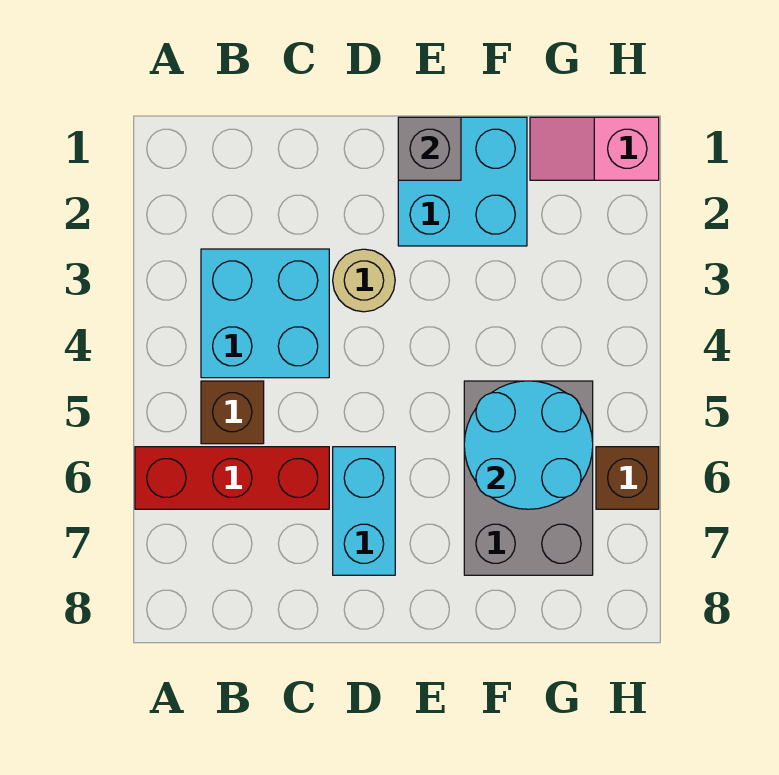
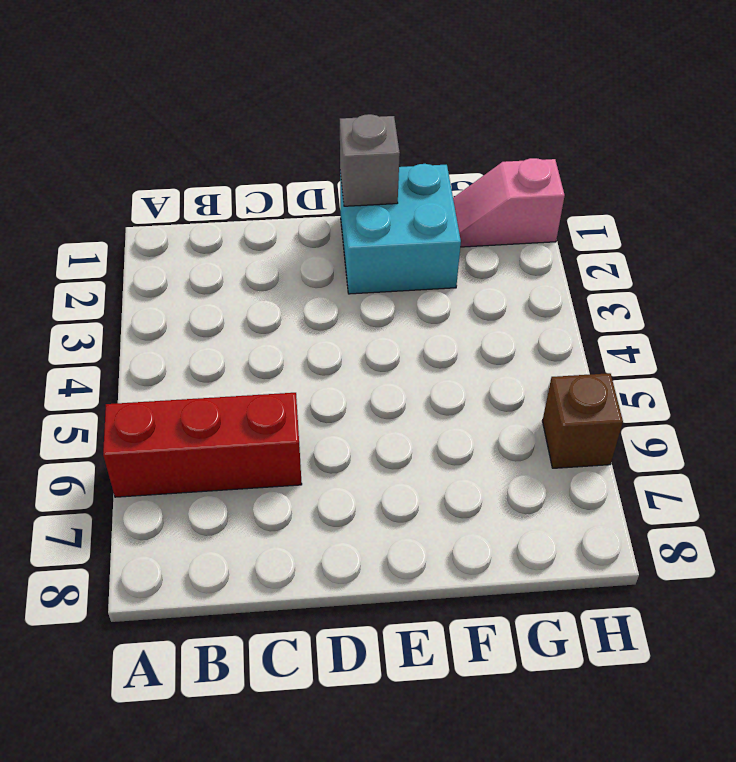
none -> cyan 2x2 brick [201,249,329,378]
none -> brown 1x1 brick [201,381,264,444]

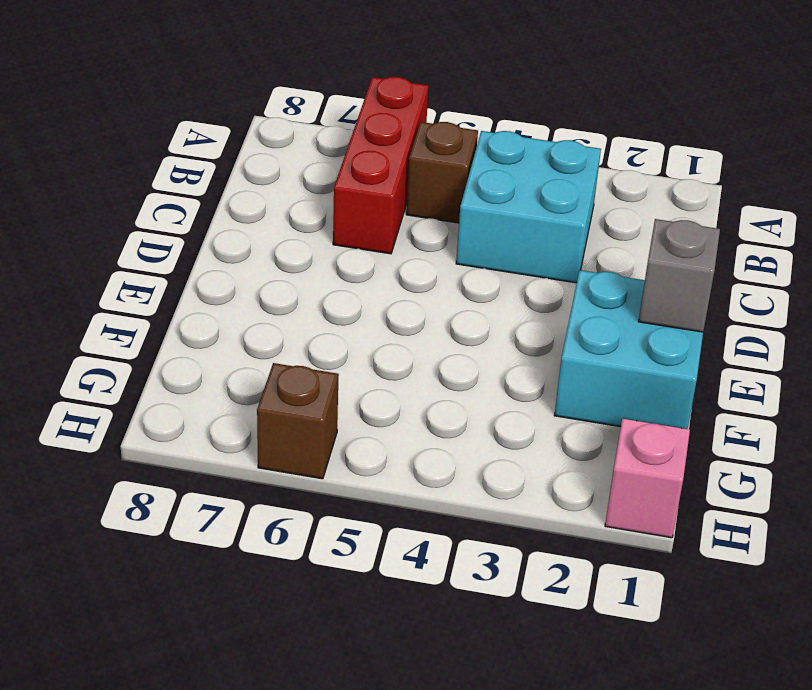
none -> tan 1x1 round brick [333,249,395,312]
none -> cyan 1x2 brick [333,447,395,575]

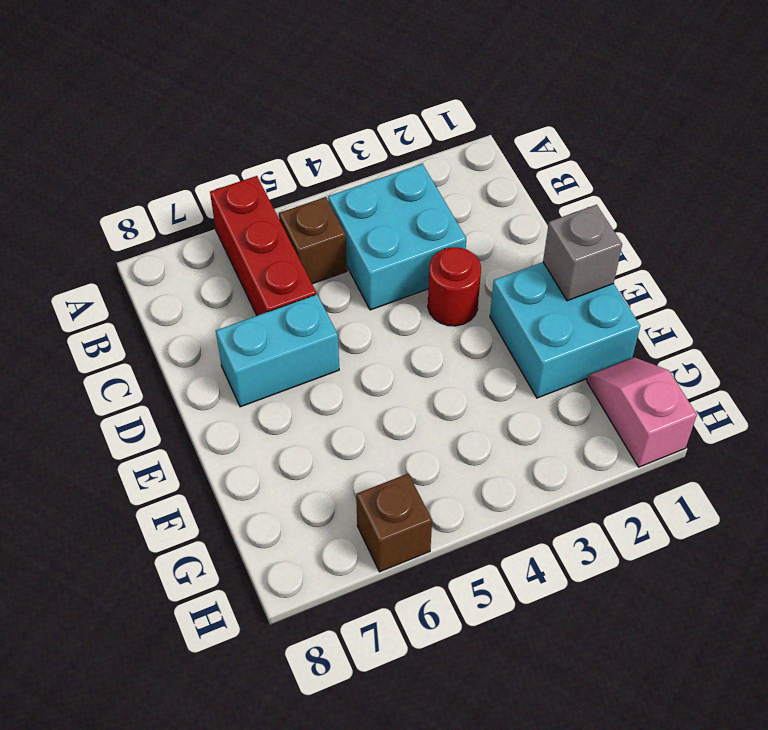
red 1x1 round brick [428,247,481,326] -> tan 1x1 round brick [333,249,395,312]
none -> grey 2x3 brick [464,381,593,575]
none -> cyan 2x2 round brick [464,381,593,509]

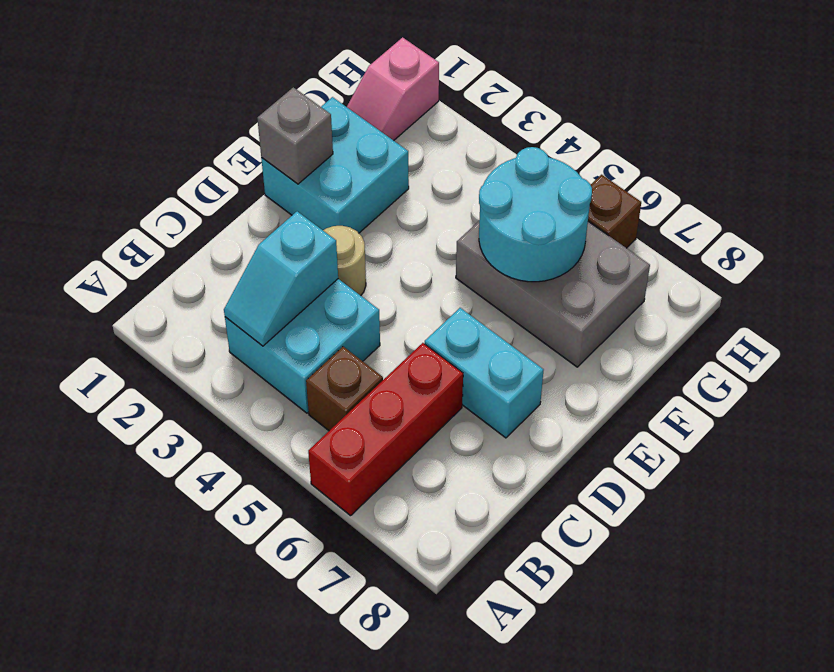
cyan 1x2 slope [224,211,338,346] -> none

